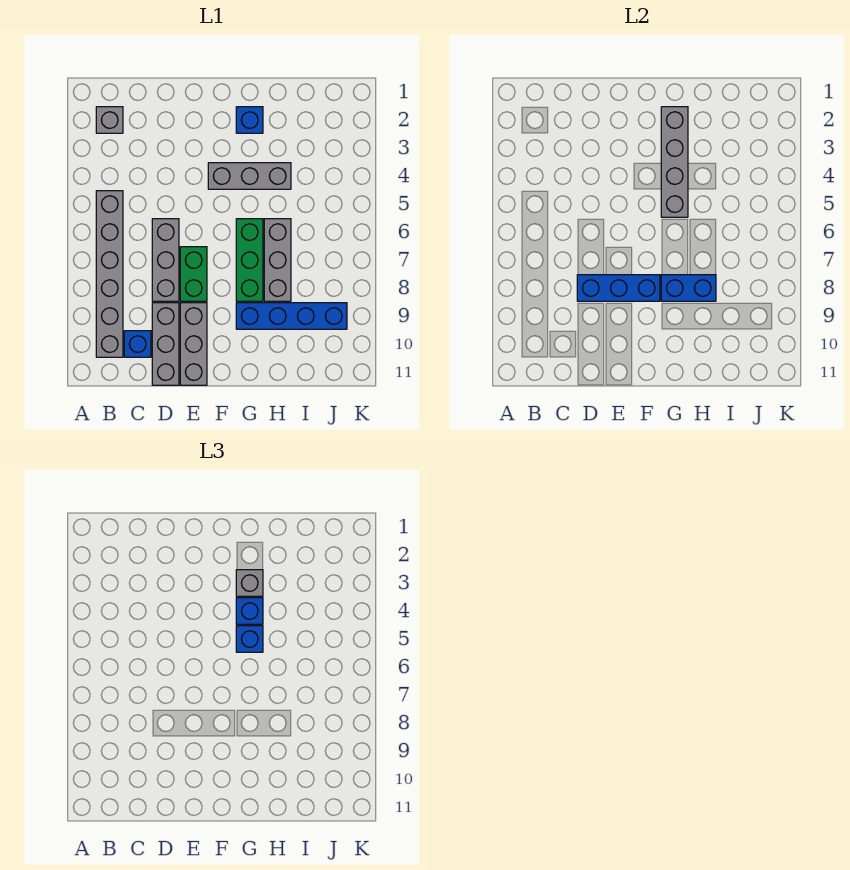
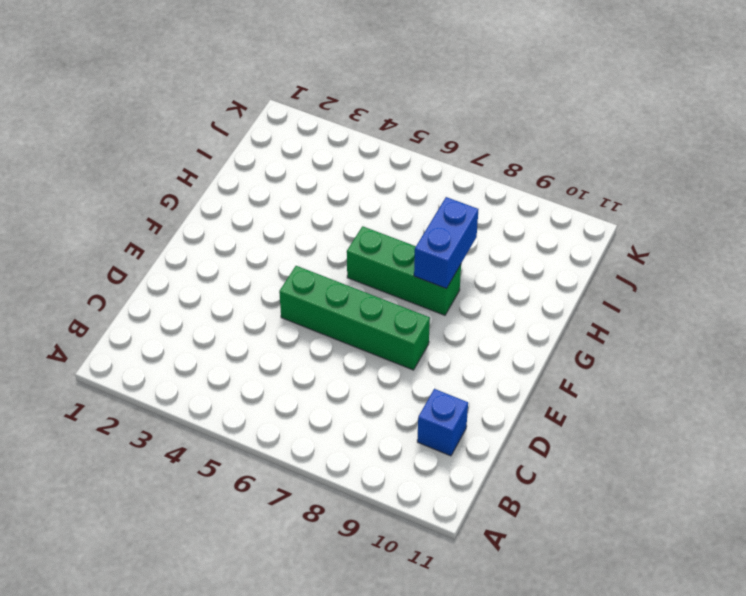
green 1x4 brick [279,266,430,370] -> green 1x2 brick [180,247,207,301]
none -> grey 1x1 brick [96,107,123,133]
none -> grey 1x6 brick [96,191,123,357]
none -> grey 1x3 brick [152,219,179,301]

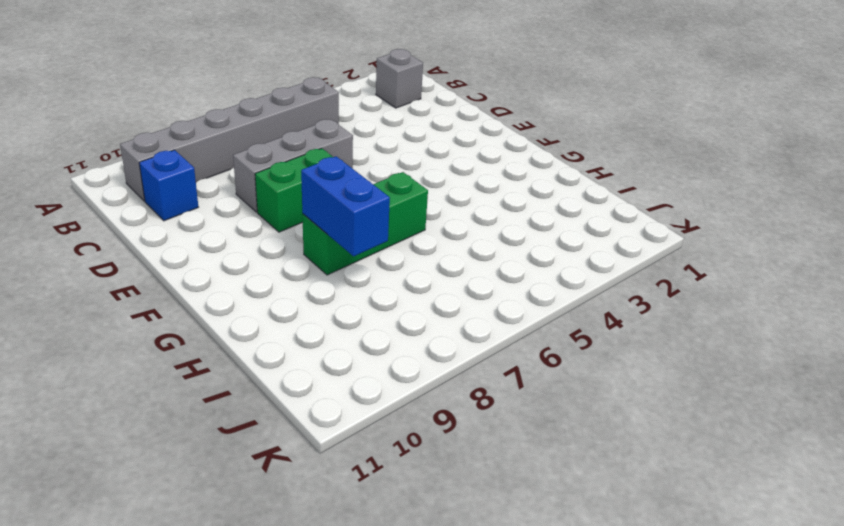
none -> grey 1x3 brick [152,303,179,385]
none -> grey 1x3 brick [180,303,207,385]
none -> grey 1x3 brick [208,163,291,189]

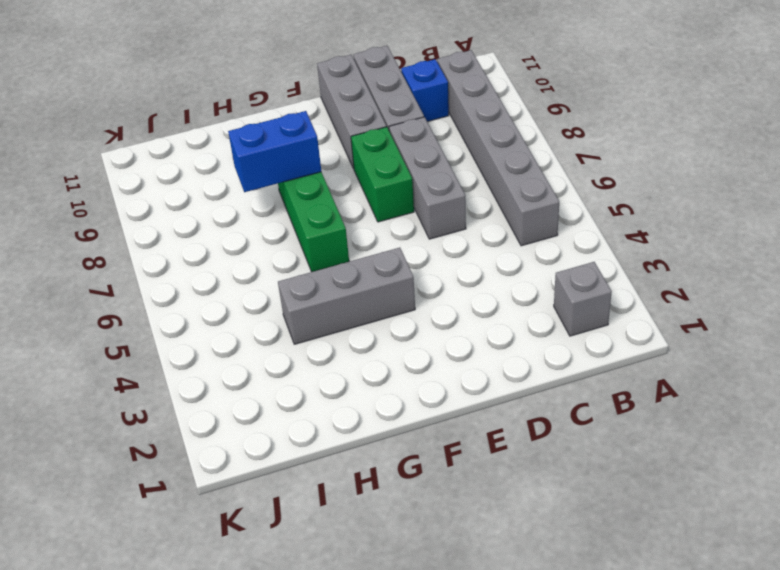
none -> blue 1x1 brick [236,107,263,133]
none -> blue 1x4 brick [236,303,347,329]
none -> grey 1x3 brick [264,219,291,301]

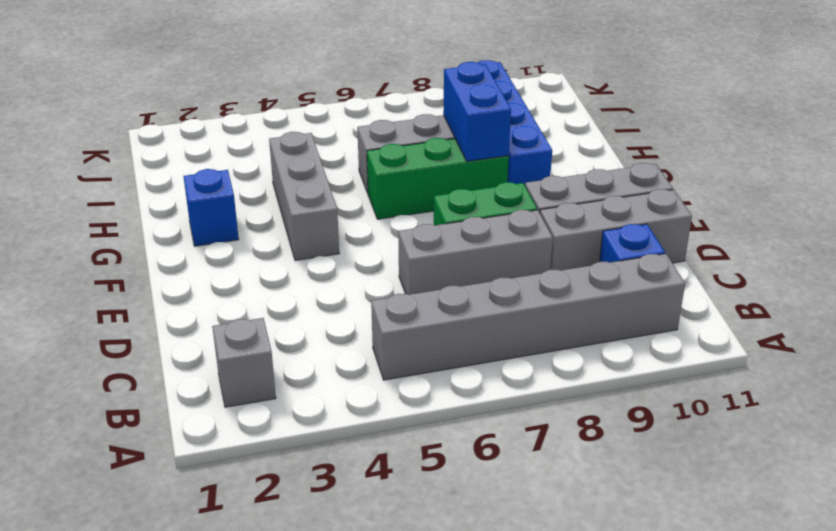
none -> blue 1x3 brick [577,275,660,301]
none -> grey 1x4 brick [661,107,688,217]
none -> grey 1x1 brick [236,570,263,596]

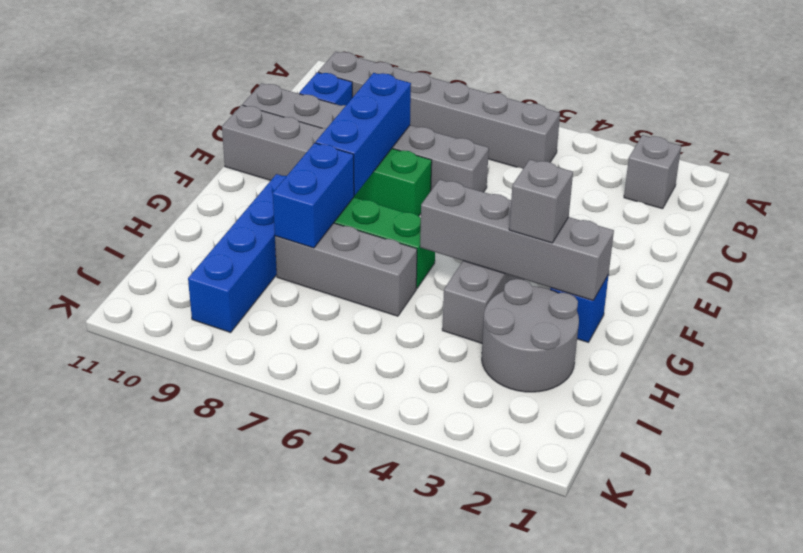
grey 2x2 round brick [482,279,579,392] -> none
none -> blue 1x1 brick [236,598,263,624]
none -> blue 1x1 brick [236,626,263,652]

